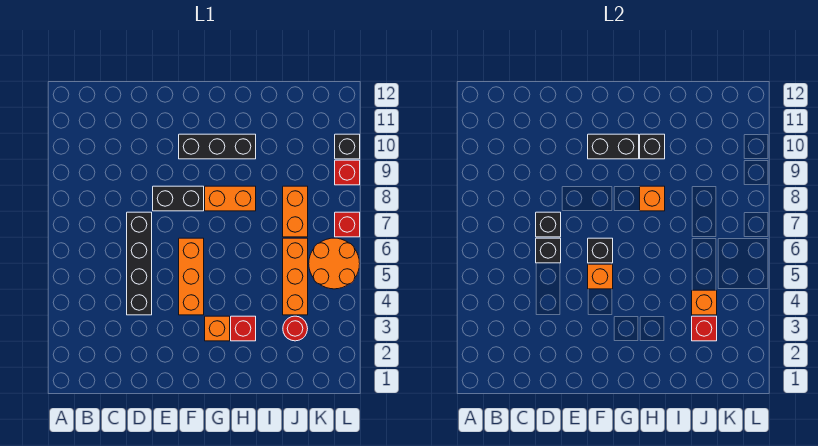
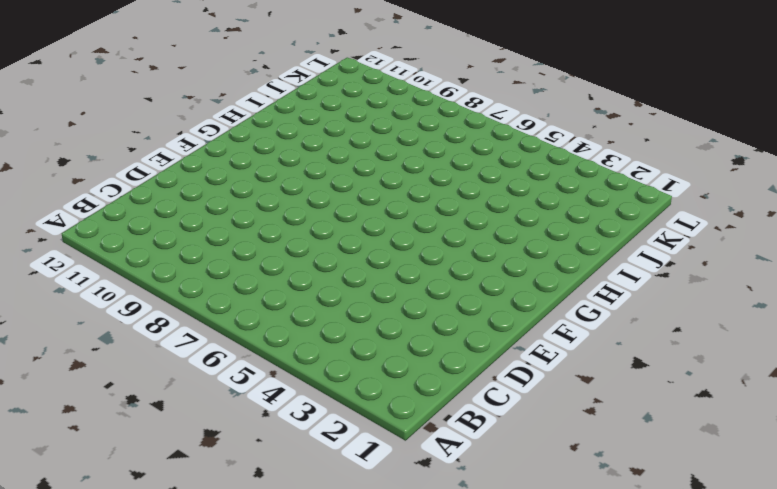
none -> black 1x4 brick [127,212,152,315]
none -> black 1x2 brick [153,186,204,211]
none -> orange 1x3 brick [179,238,204,315]

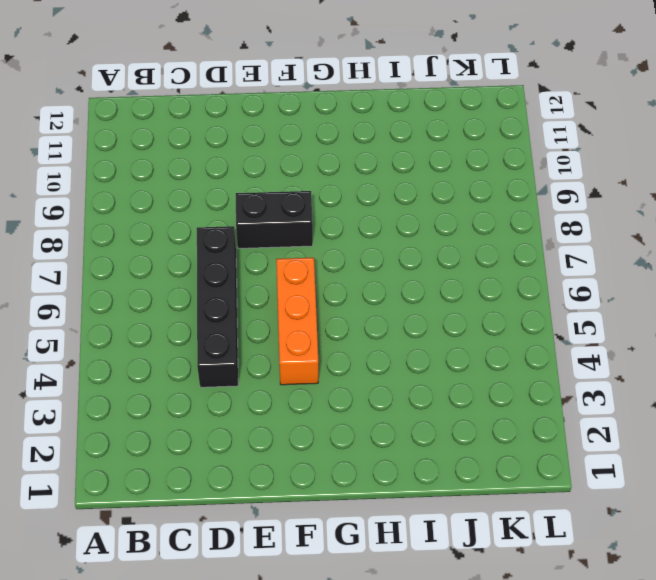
none -> black 1x3 brick [179,134,256,159]
none -> orange 1x1 brick [205,316,230,341]
none -> orange 1x2 brick [205,186,256,211]

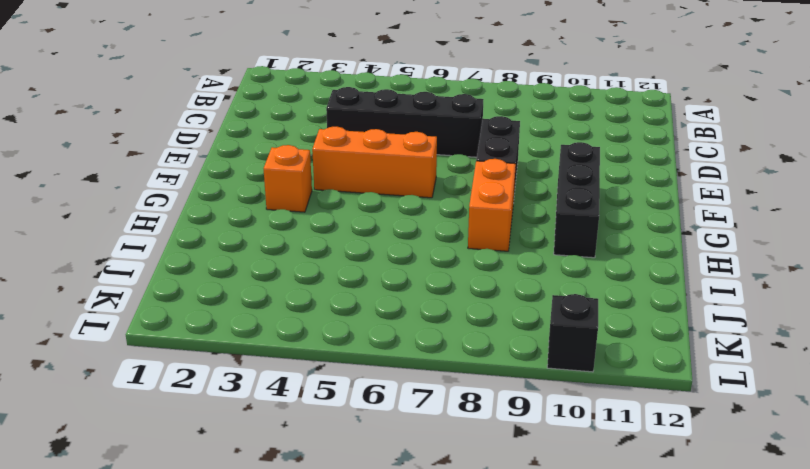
none -> red 1x1 brick [231,316,256,341]
none -> red 1x1 round brick [283,316,308,341]
none -> orange 1x3 brick [283,238,308,315]

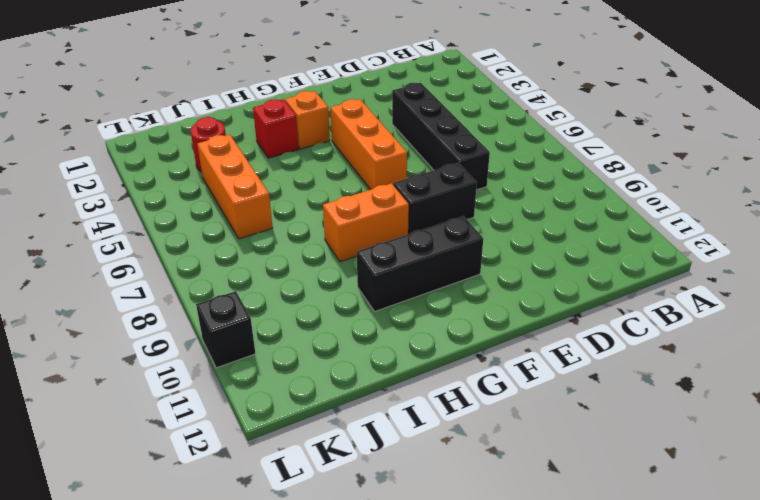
none -> orange 1x2 brick [283,186,308,237]
none -> orange 2x2 round brick [309,238,360,289]
none -> red 1x1 brick [335,212,360,237]

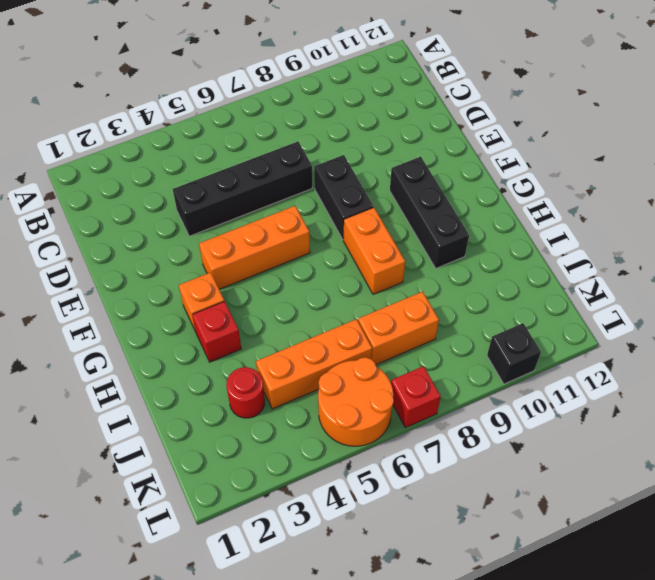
none -> red 1x1 brick [335,160,360,185]
none -> black 1x1 brick [536,238,561,263]
none -> black 1x1 brick [536,212,561,237]

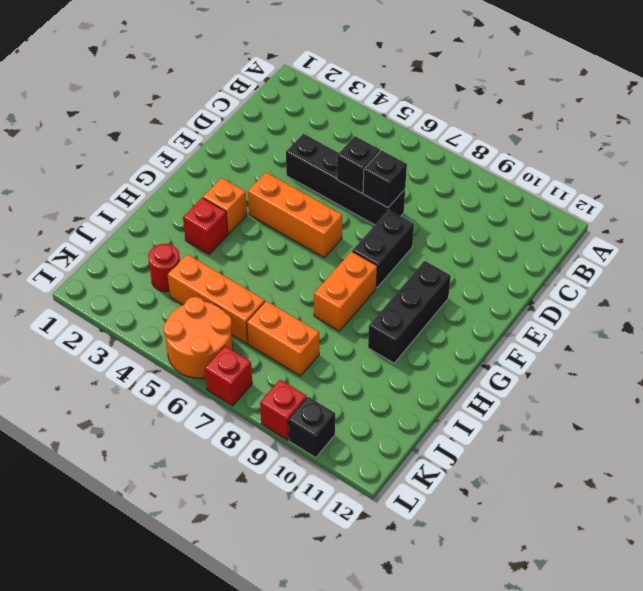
none -> orange 1x1 brick [588,264,613,289]
none -> black 1x1 brick [588,238,613,263]
none -> black 1x2 brick [588,134,639,159]

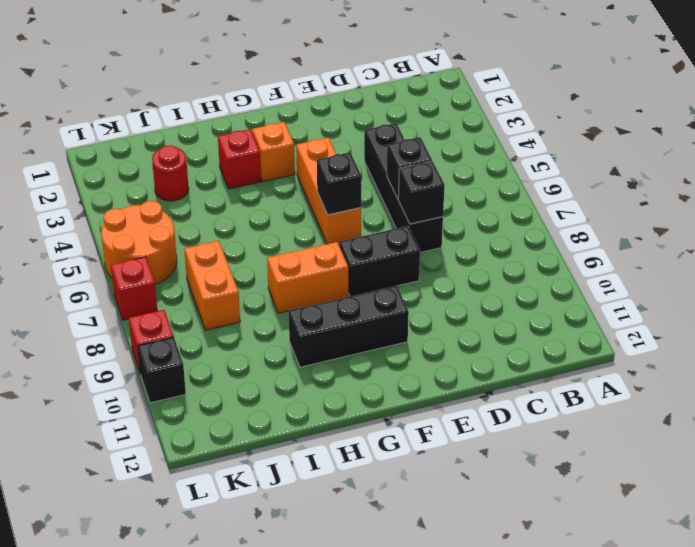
none -> orange 1x3 brick [283,238,308,315]
none -> orange 1x1 brick [588,264,613,289]
none -> black 1x2 brick [588,134,639,159]

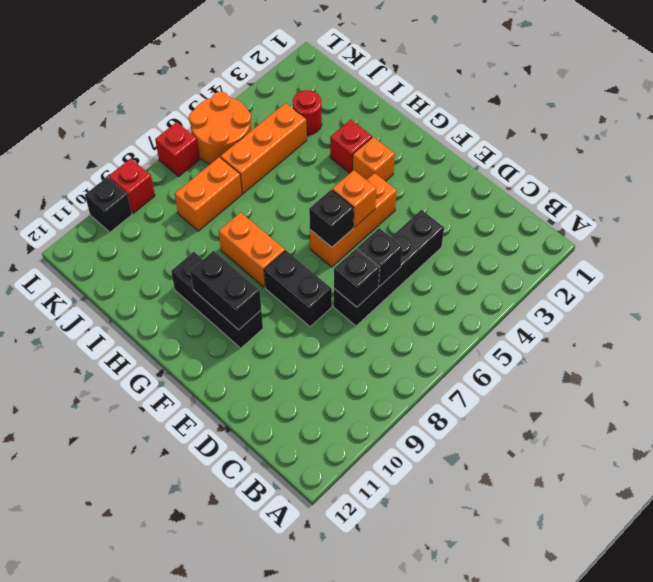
none -> orange 1x1 brick [640,186,665,211]
none -> black 1x1 brick [640,134,665,159]
none -> red 1x1 brick [692,316,717,341]

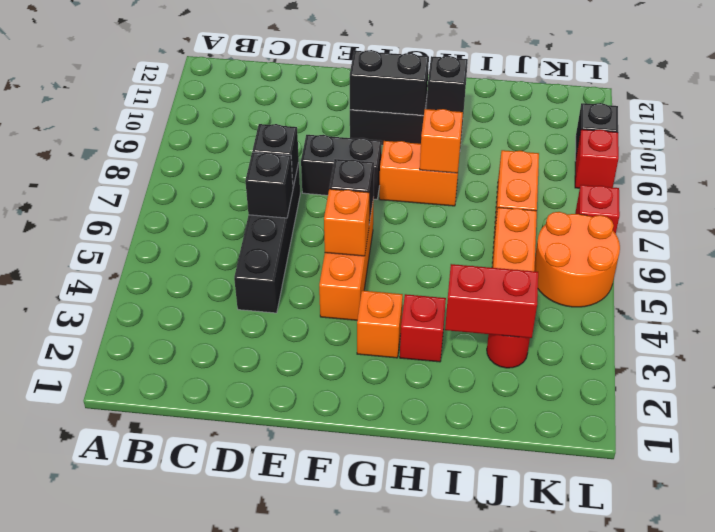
red 1x2 brick [445,264,538,338] -> red 1x1 brick [692,316,717,341]
none -> orange 1x1 brick [692,290,717,315]

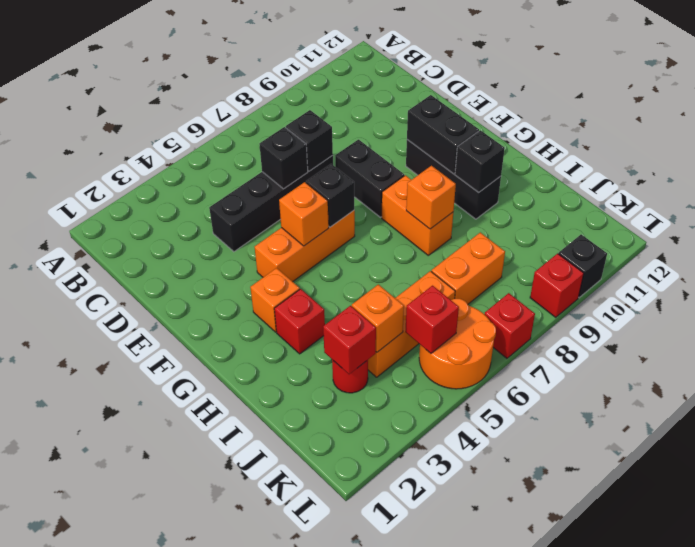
red 1x1 brick [405,286,459,353] -> none

